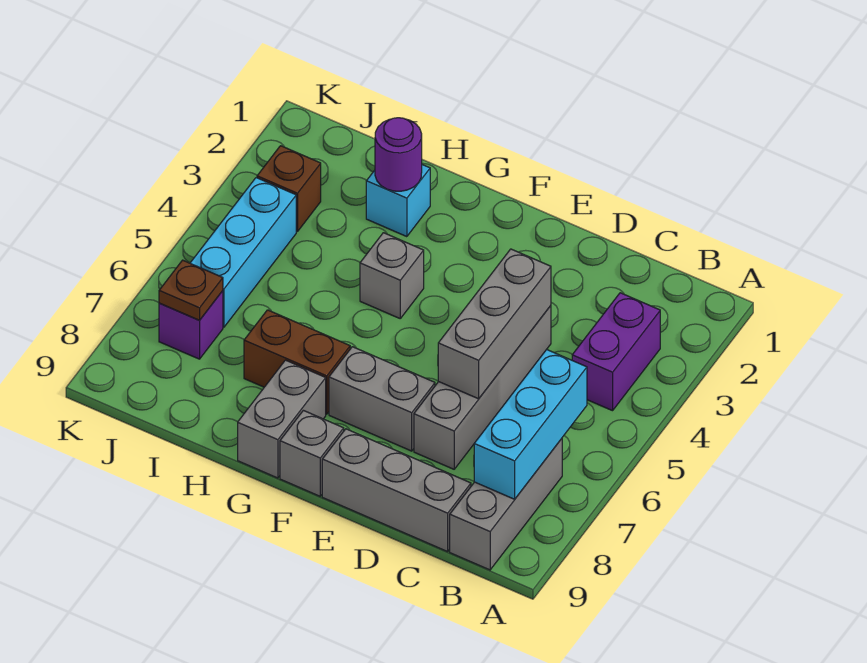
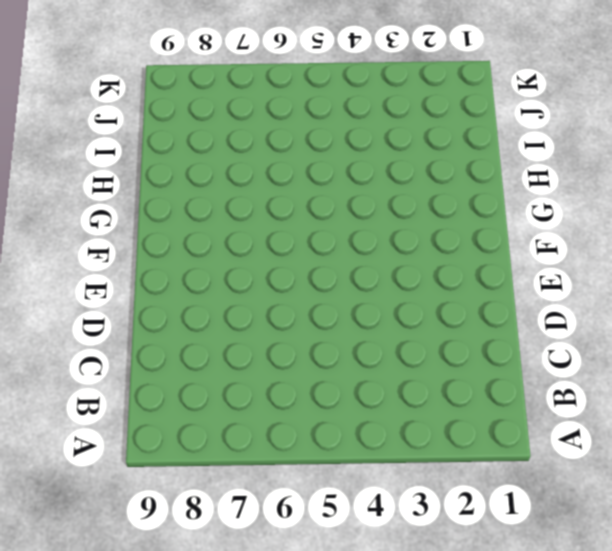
none -> purple 1x2 brick [572,293,660,411]
none -> grey 1x3 brick [450,439,562,570]
none -> grey 1x3 brick [322,429,471,552]

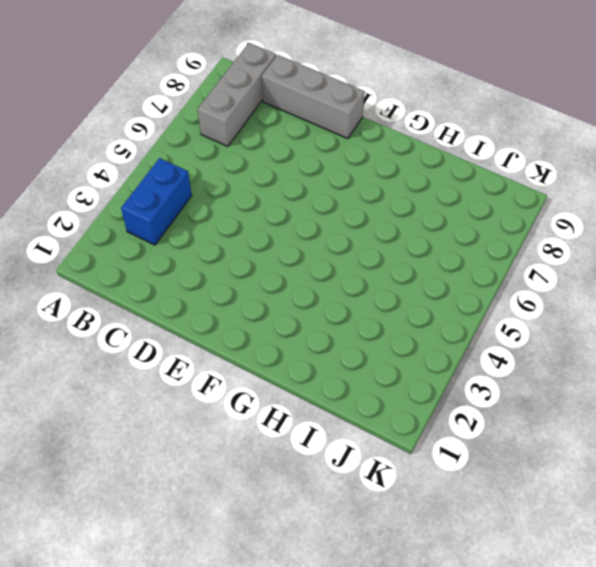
blue 1x2 brick [121,158,192,245] -> purple 1x2 brick [572,293,660,411]
none -> grey 1x4 brick [414,306,551,469]
none -> grey 1x2 brick [329,347,435,451]
none -> grey 1x1 brick [280,410,344,496]

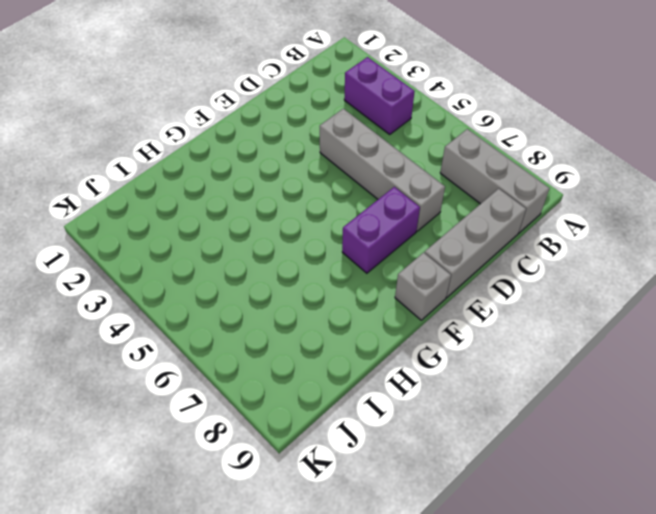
purple 1x2 brick [342,187,420,273] -> grey 1x2 brick [329,347,435,451]
none -> grey 1x1 brick [360,233,424,318]
none -> brown 1x2 brick [244,310,350,414]
none -> grey 1x2 brick [238,360,326,478]

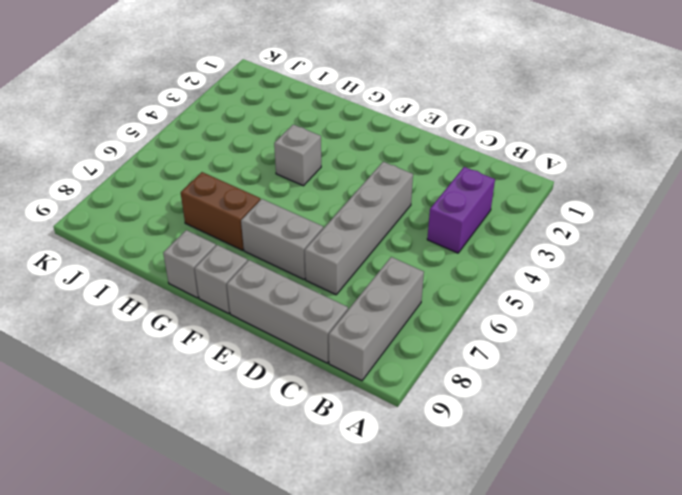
grey 1x1 brick [163,230,216,298] -> grey 1x2 brick [238,360,326,478]
none -> cyan 1x1 brick [366,165,430,237]
none -> brown 1x1 brick [257,146,321,232]
none -> cyan 1x3 brick [190,178,296,327]

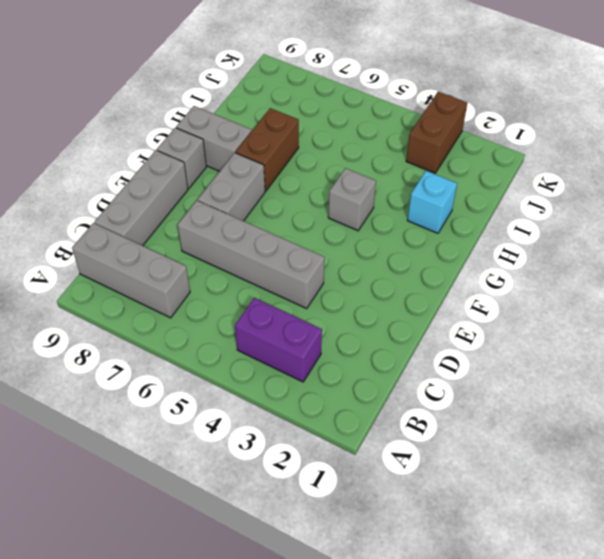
brown 1x2 brick [406,92,467,173] -> brown 1x1 brick [257,146,321,232]
none -> cyan 1x3 brick [190,178,296,327]
none -> purple 1x1 brick [159,291,223,359]
none -> cyan 1x3 brick [474,350,587,499]

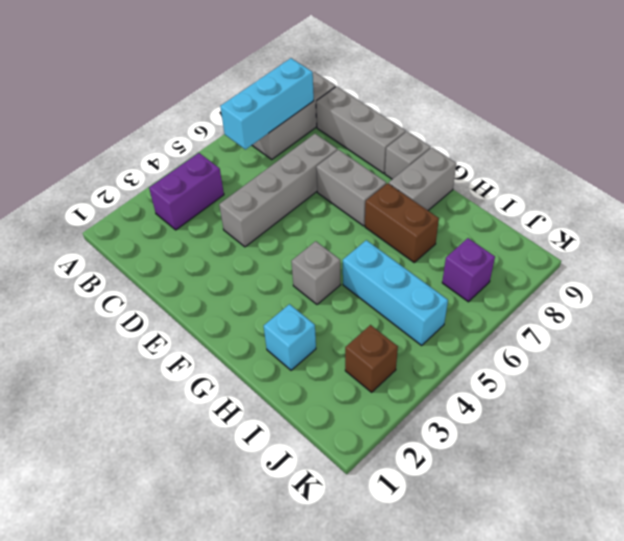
cyan 1x3 brick [343,240,448,345] -> cyan 1x3 brick turned to [190,178,296,327]
none -> grey 1x3 brick [438,249,551,399]
none -> purple 1x1 round brick [375,118,422,191]
none -> brown 1x1 plate [159,260,223,320]

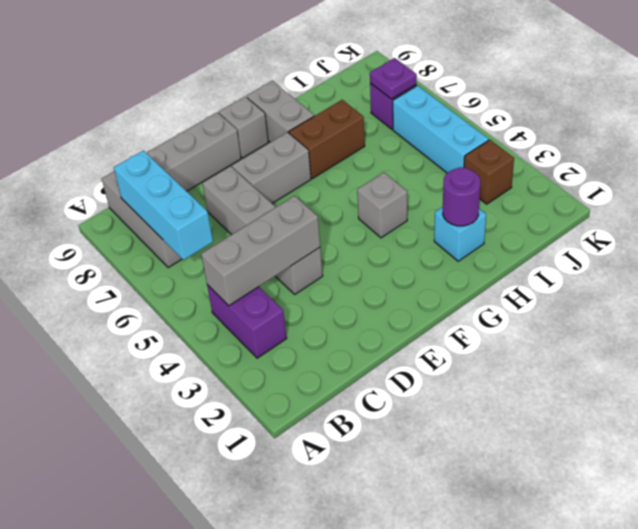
grey 1x3 brick [201,196,320,306] -> grey 1x3 brick turned to [438,249,551,399]
purple 1x1 plate [370,58,417,99] -> brown 1x1 plate [159,260,223,320]

